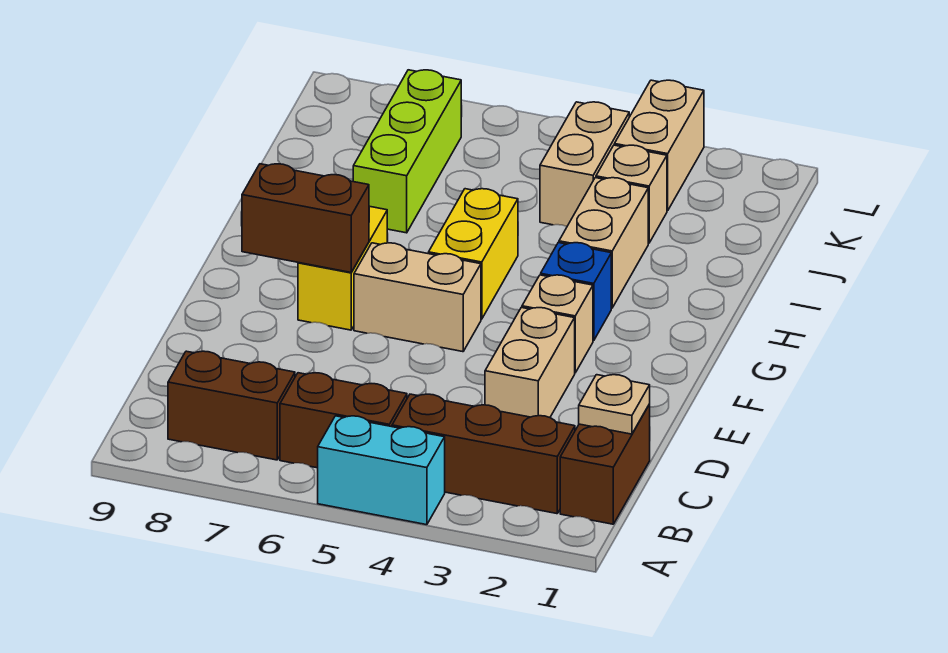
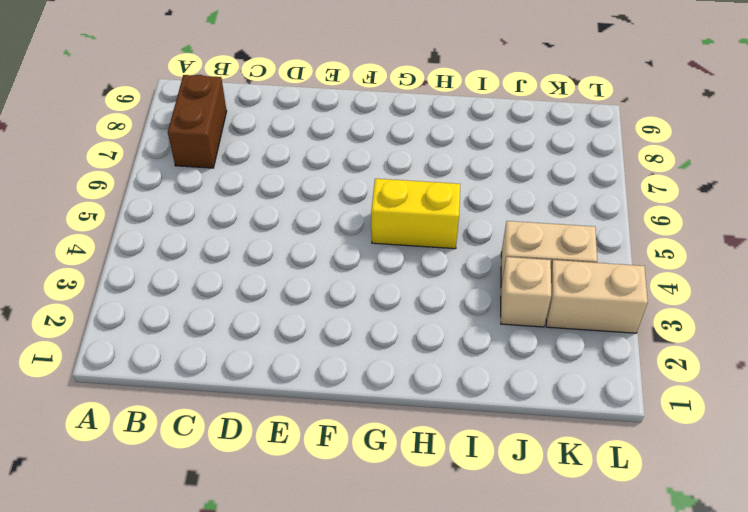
none -> cyan 1x2 brick [318,416,445,525]
none -> brown 1x2 brick [560,404,650,524]
none -> brown 1x3 brick [392,394,575,514]

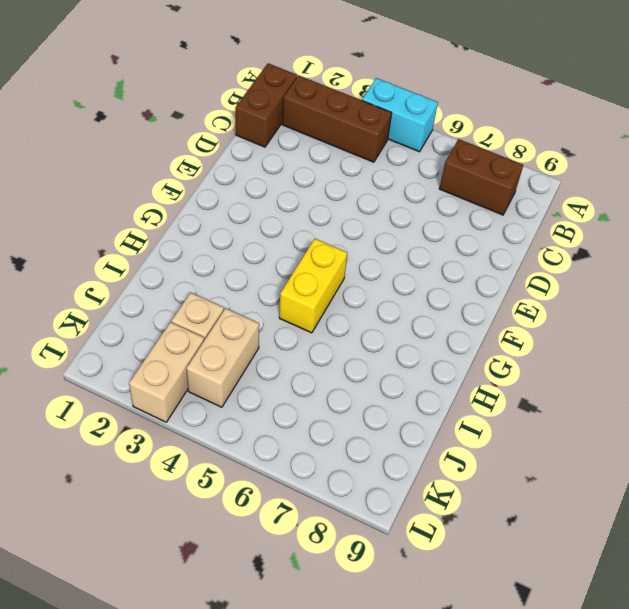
none -> brown 1x2 brick [280,373,407,468]
none -> tan 1x2 brick [485,307,575,417]
none -> tan 1x1 brick [522,275,593,373]

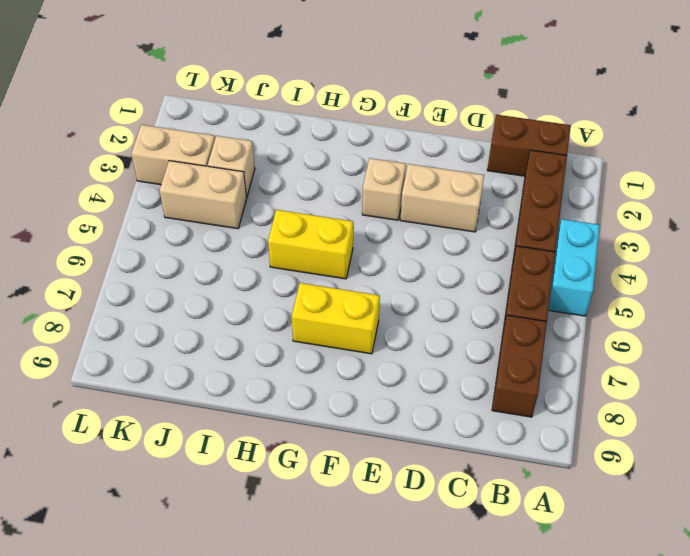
none -> tan 1x2 brick [354,243,481,352]
none -> blue 1x1 brick [541,243,611,341]
none -> tan 1x2 brick [559,178,648,308]

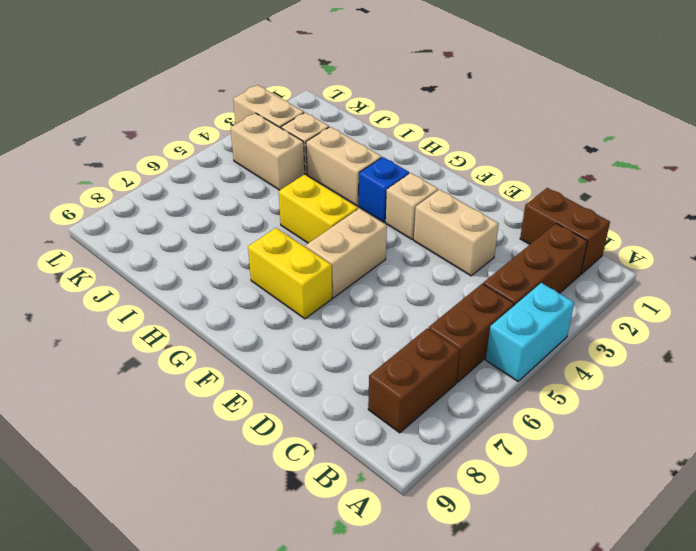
none -> lime 1x3 brick [353,70,461,233]
none -> tan 1x1 plate [579,375,650,434]
none -> brown 1x2 brick [242,164,369,272]

